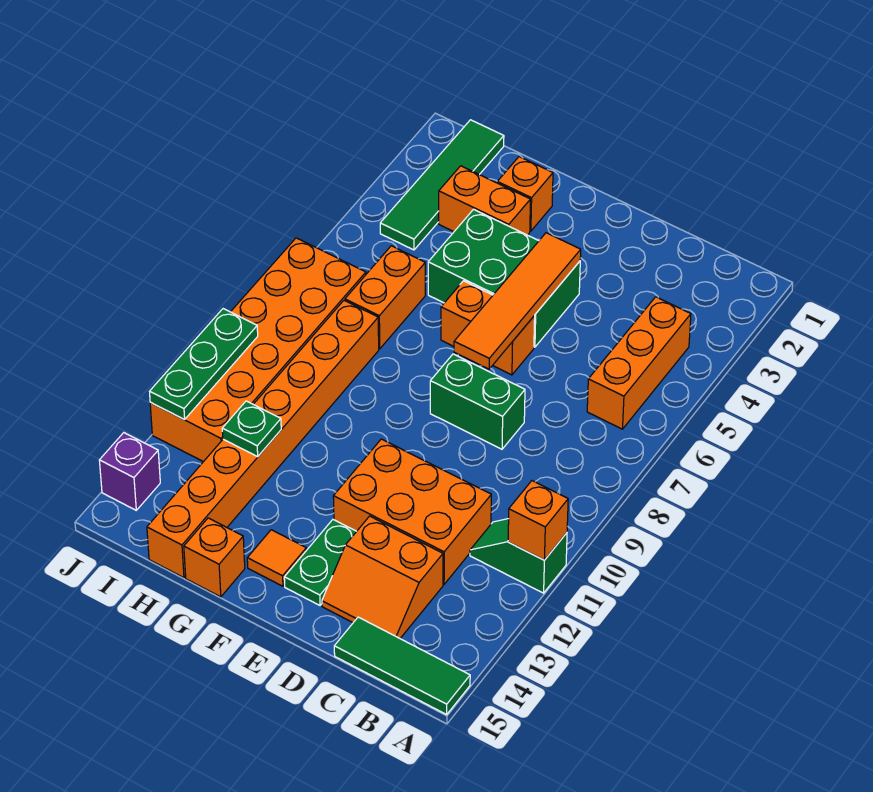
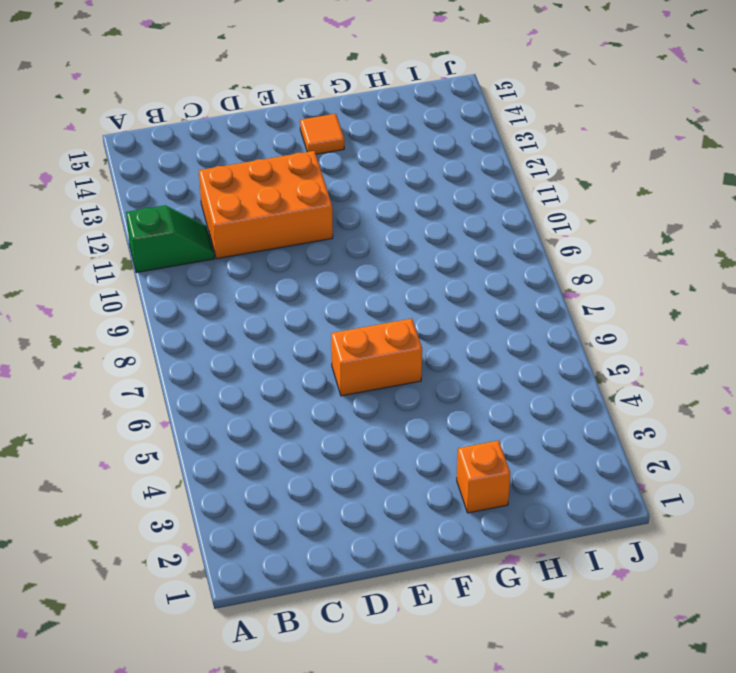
none -> green 1x3 tile [334,617,470,715]
none -> orange 1x3 brick [587,297,691,429]
none -> orange 2x2 slope [322,516,443,638]

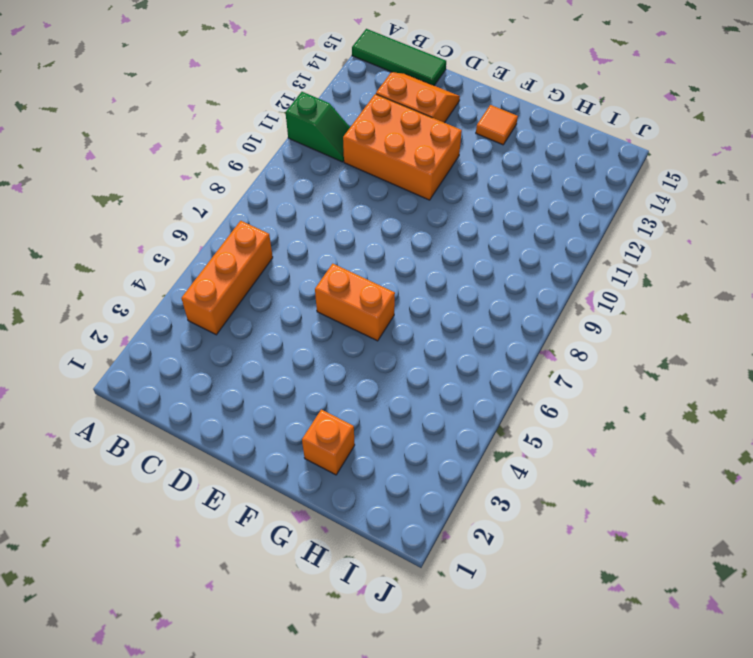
none -> green 1x2 brick [430,354,525,449]
none -> green 2x3 brick [428,209,580,347]
none -> green 1x2 plate [284,520,357,605]

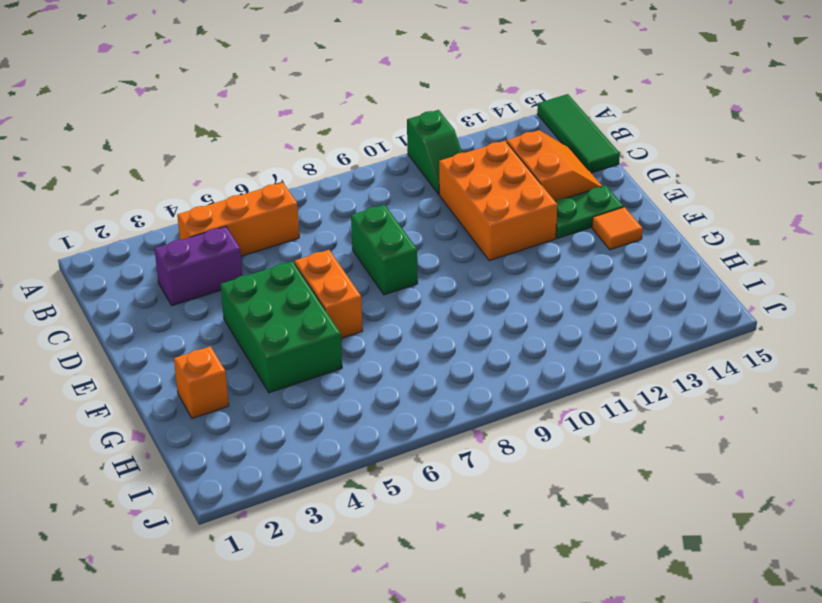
purple 1x2 brick [155,226,242,306] -> none
none -> orange 1x2 brick [439,166,531,235]
none -> orange 1x1 brick [184,518,245,597]
none -> orange 1x2 brick [345,246,425,349]

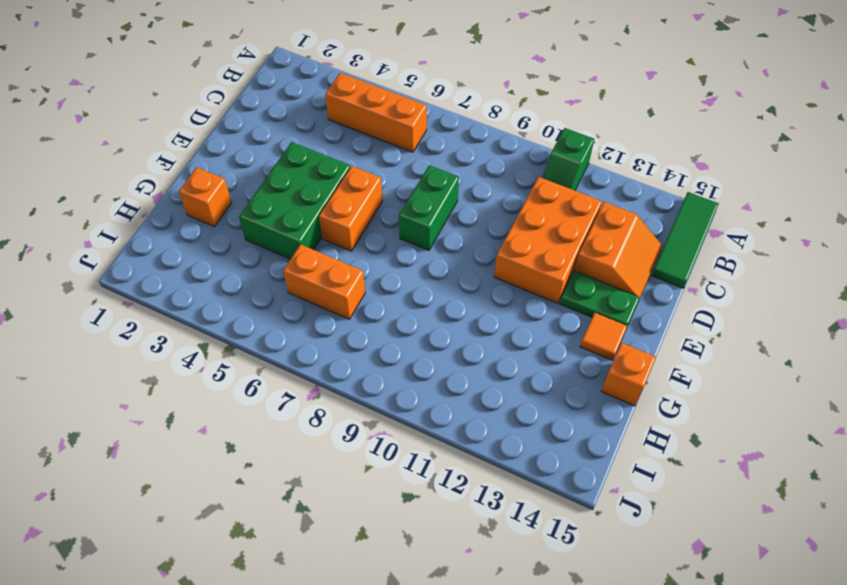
none -> orange 1x2 brick [439,166,531,235]
none -> orange 1x8 brick [147,301,379,578]
none -> green 1x4 tile [380,120,504,250]

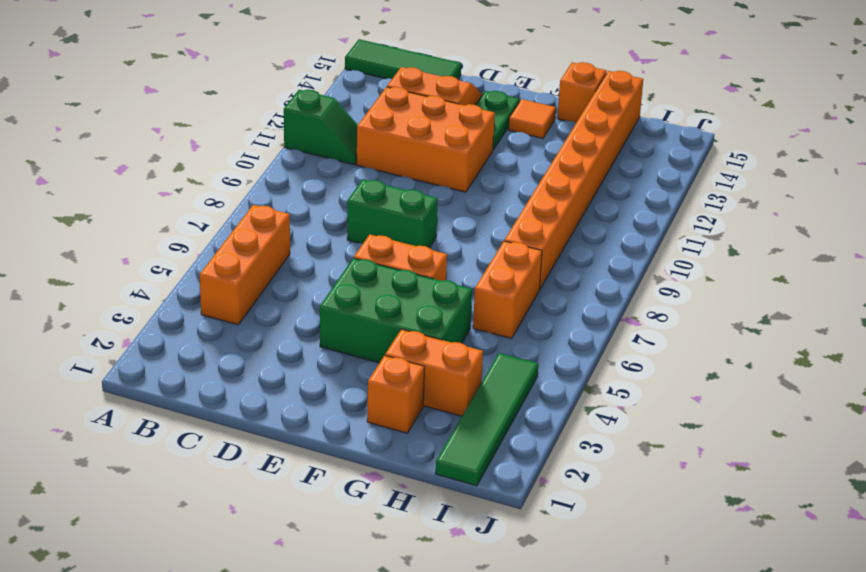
none -> orange 2x6 brick [150,238,366,462]
none -> purple 1x1 brick [99,433,160,510]
none -> orange 1x1 brick [508,481,568,560]

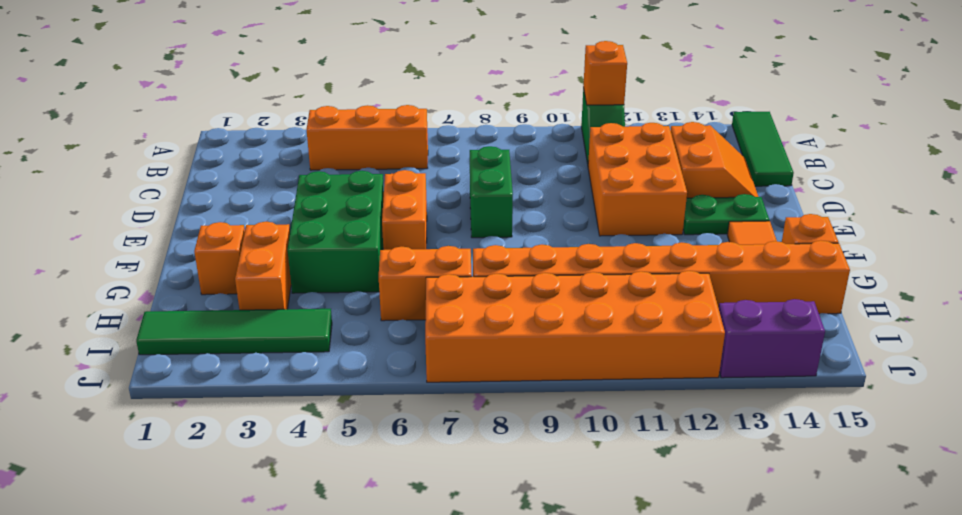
purple 1x2 brick [719,299,825,378] -> purple 1x1 brick [99,433,160,510]
none -> orange 1x4 tile [454,233,581,369]
none -> green 1x1 plate [222,401,281,457]
none -> green 1x3 plate [150,309,258,419]

